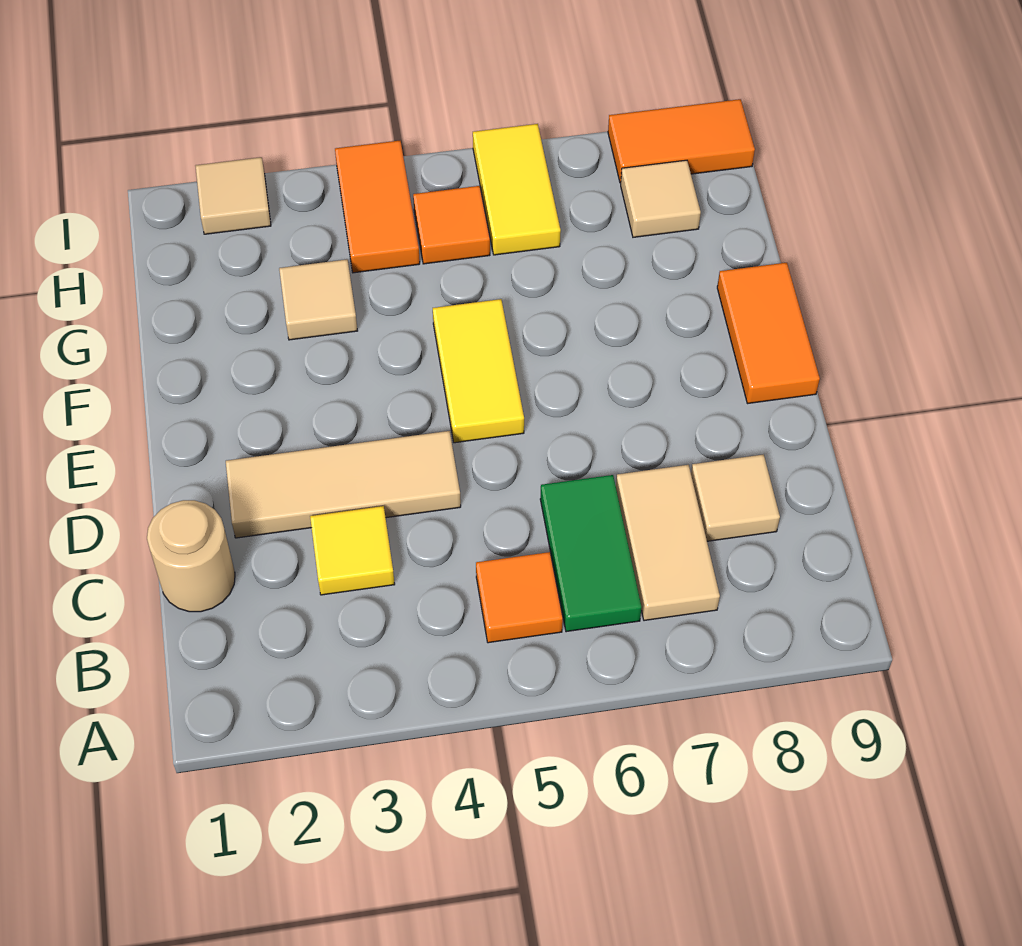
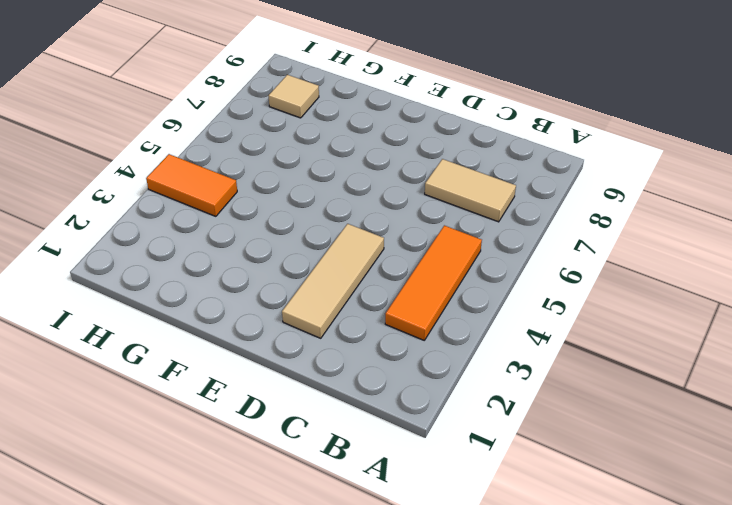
orange 1x3 tile [385,225,482,340] -> orange 1x1 tile [476,552,563,643]
none -> green 1x2 tile [540,475,642,632]
none -> tan 1x1 round brick [147,500,235,612]
none -> yellow 1x1 tile [310,506,395,595]

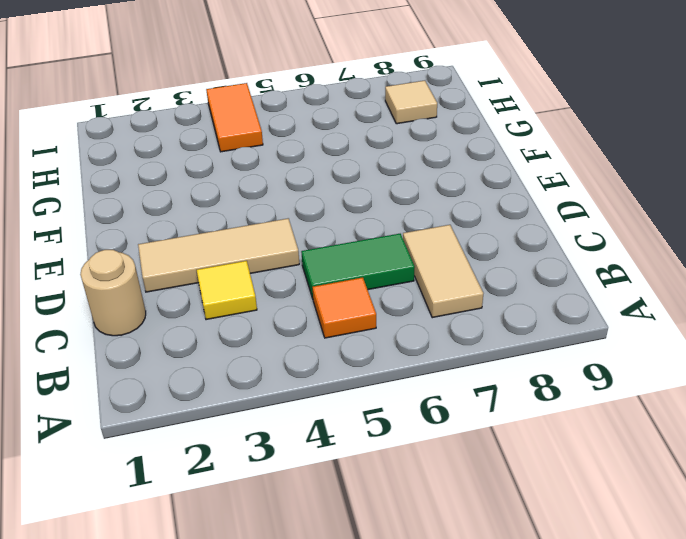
green 1x2 tile [301,234,415,298] -> green 1x2 tile turned to [540,475,642,632]
none -> tan 1x1 tile [691,454,780,541]
none -> yellow 1x2 tile [433,299,524,443]
none -> orange 1x2 tile [717,263,820,404]

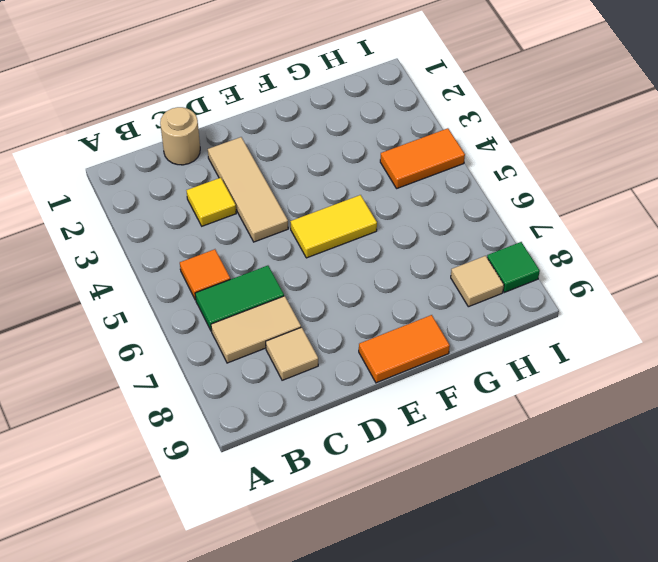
green 1x1 tile [487,242,540,292] -> orange 1x2 tile [608,99,755,183]
none -> tan 1x1 tile [279,259,358,340]
none -> orange 1x1 tile [413,186,490,264]
none -> yellow 1x2 tile [473,124,561,255]

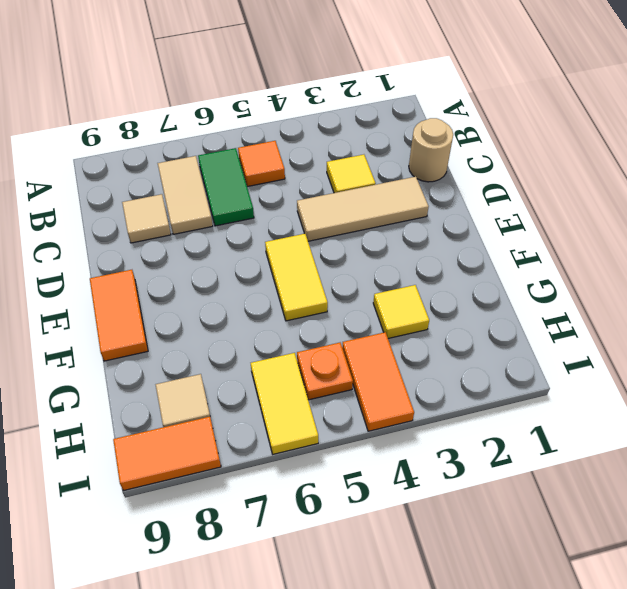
yellow 1x1 tile [373,285,429,338] -> tan 1x1 tile [279,259,358,340]
orange 1x1 plate [297,343,353,400] -> orange 1x1 tile [413,186,490,264]
none -> tan 1x1 tile [196,157,271,234]

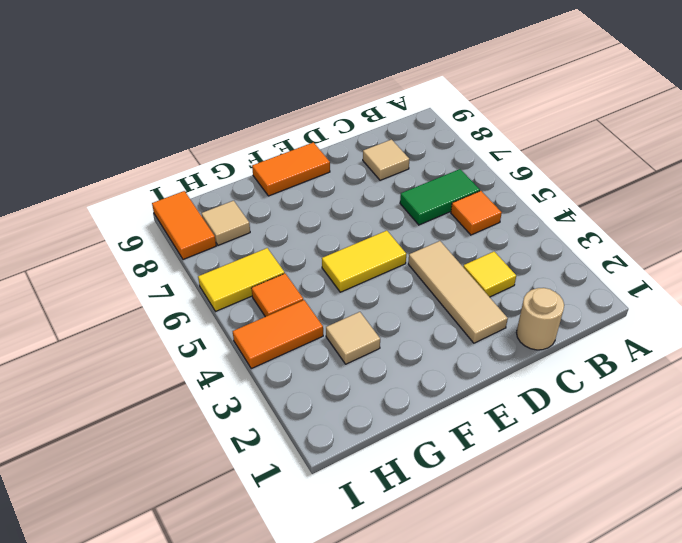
none -> tan 1x2 tile [616,465,720,621]
none -> tan 1x1 tile [196,157,271,234]

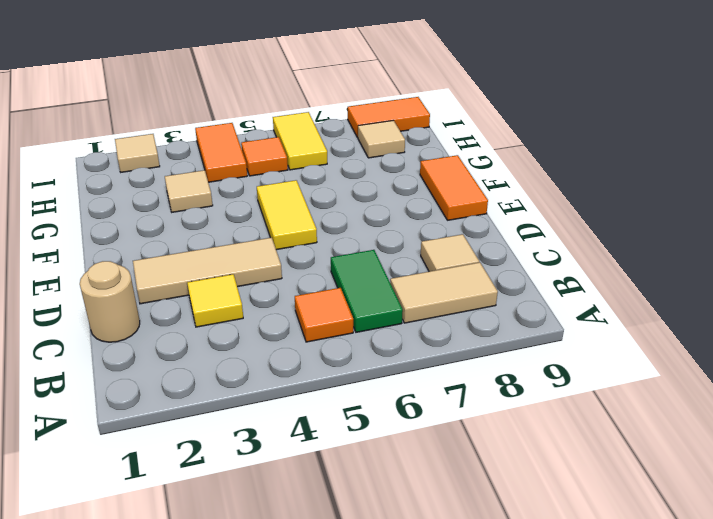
tan 1x2 tile [390,262,498,323] -> tan 1x2 tile turned to [616,465,720,621]

